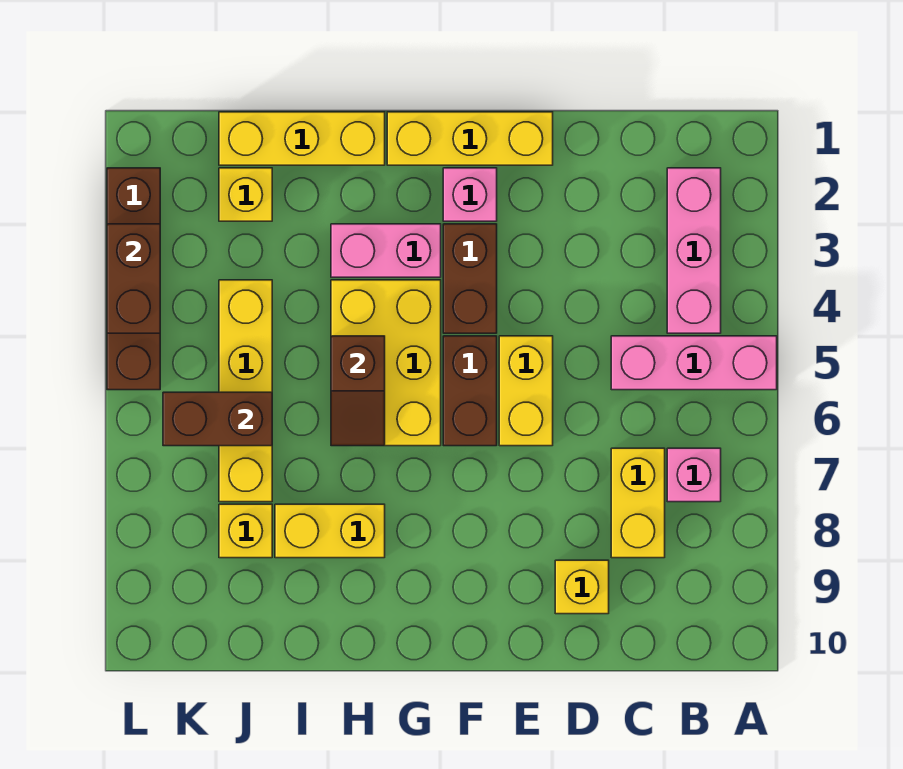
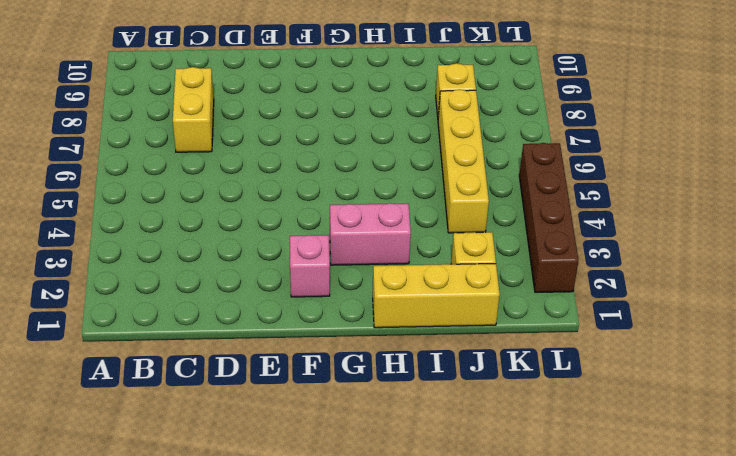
none -> pink 1x3 brick [611,336,777,390]
none -> pink 1x3 brick [667,168,721,333]
none -> pink 1x1 brick [667,448,721,502]

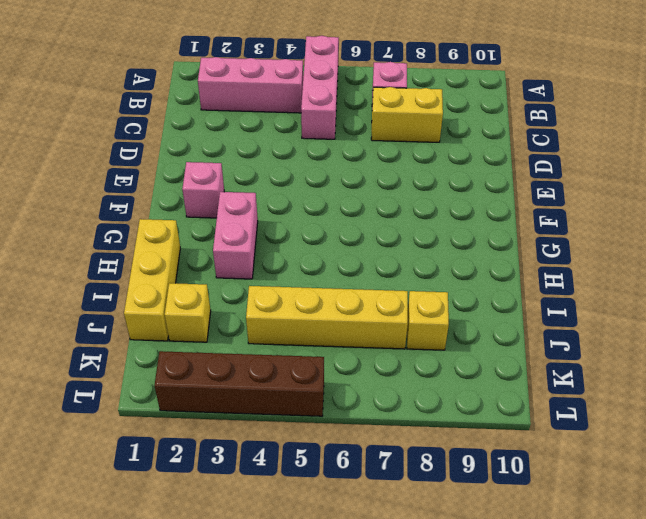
none -> yellow 1x1 brick [555,560,609,614]
none -> yellow 1x3 brick [387,112,553,165]
none -> yellow 1x2 brick [499,336,553,446]

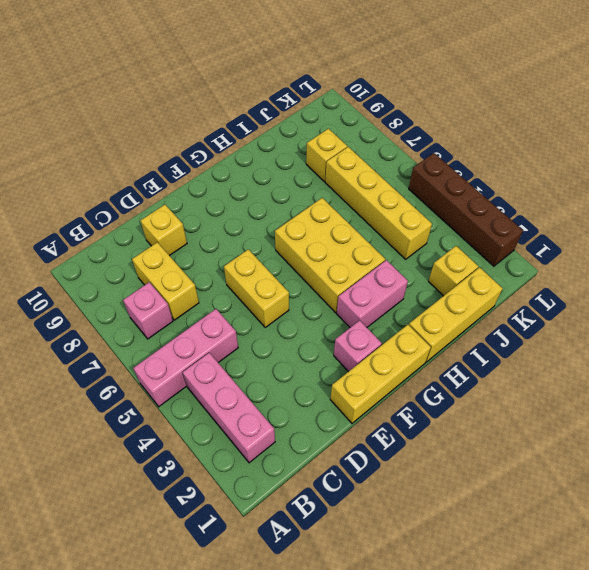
none -> brown 1x2 brick [443,224,497,333]
none -> brown 1x2 brick [443,336,497,446]
none -> yellow 1x2 brick [275,504,385,558]

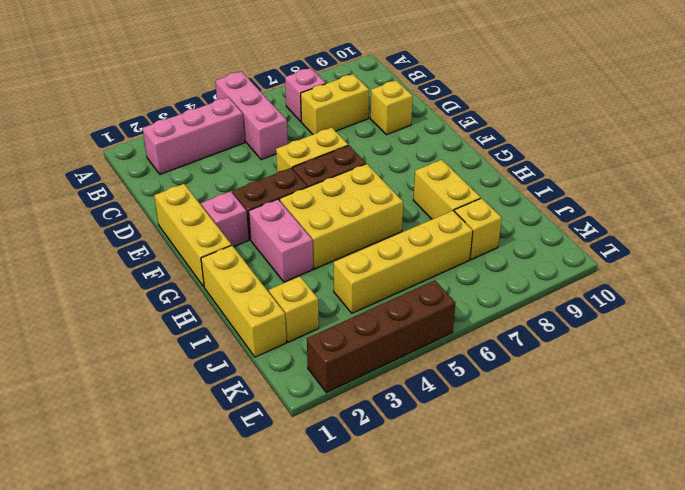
none -> brown 1x2 slope [331,336,385,446]
none -> brown 1x2 brick [163,392,272,446]
none -> brown 1x2 brick [107,224,160,333]

